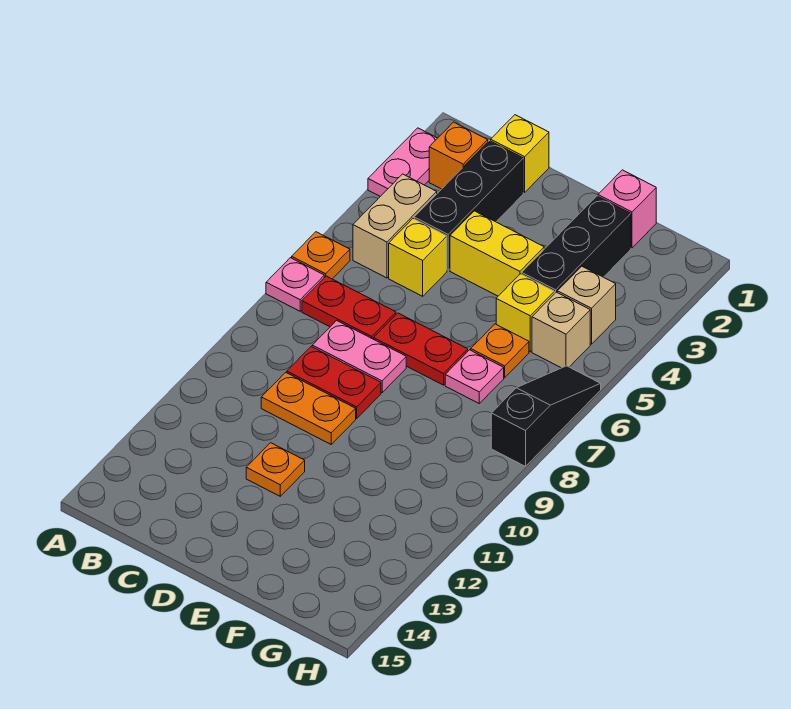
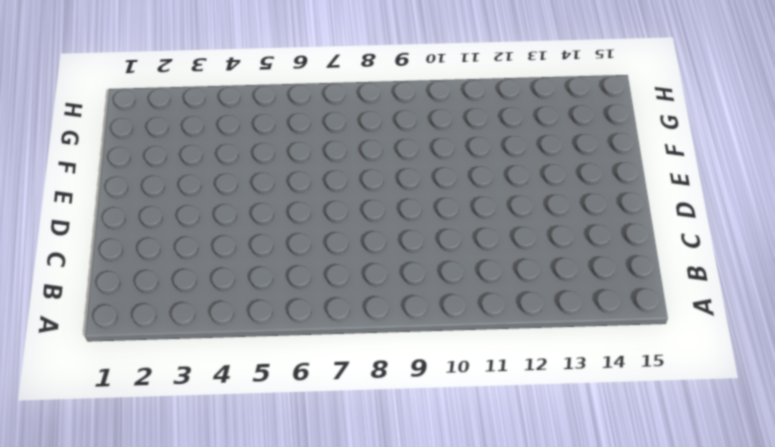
none -> pink 1x2 plate [368,128,437,196]
none -> orange 1x1 plate [292,232,350,279]
none -> pink 1x1 plate [266,258,324,311]

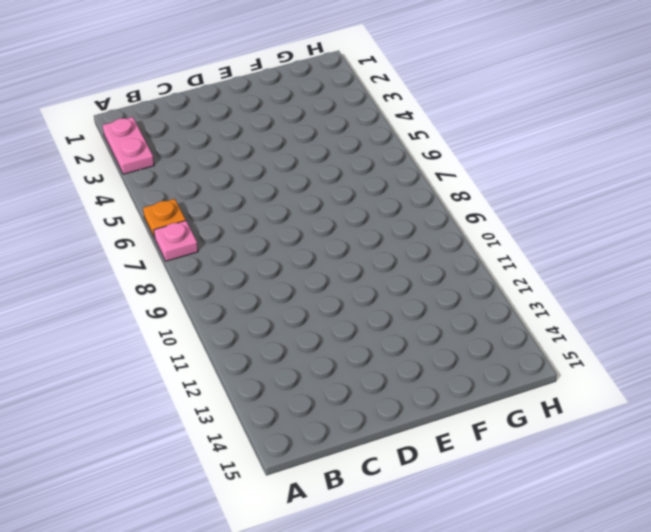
none -> orange 1x1 brick [429,122,488,189]
none -> tan 1x2 brick [353,174,437,278]
none -> red 1x2 plate [302,276,396,339]

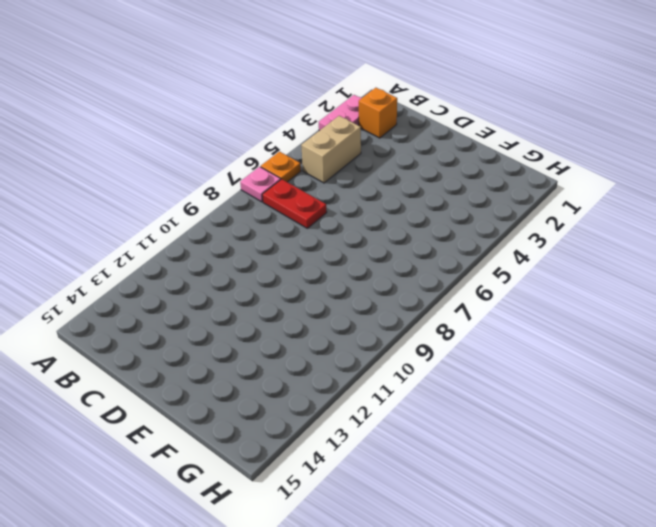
none -> yellow 1x1 brick [491,115,549,193]
none -> black 1x3 brick [414,141,523,270]
none -> yellow 1x1 brick [389,219,447,296]

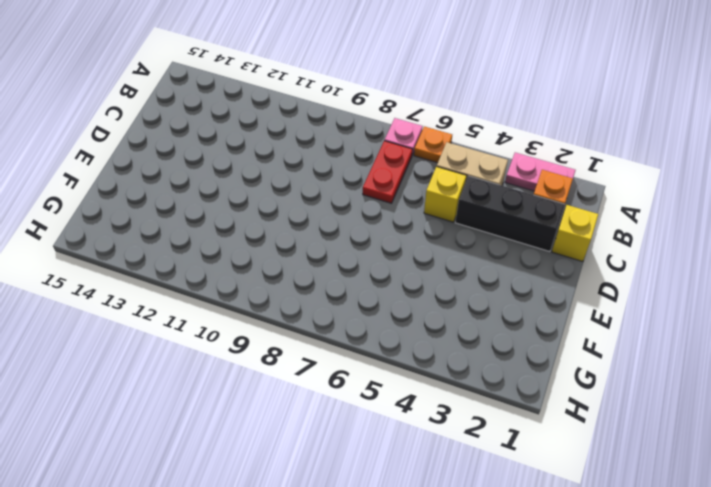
none -> pink 1x2 plate [312,321,406,392]
none -> red 1x2 plate [287,347,381,418]
none -> orange 1x2 plate [261,372,356,444]

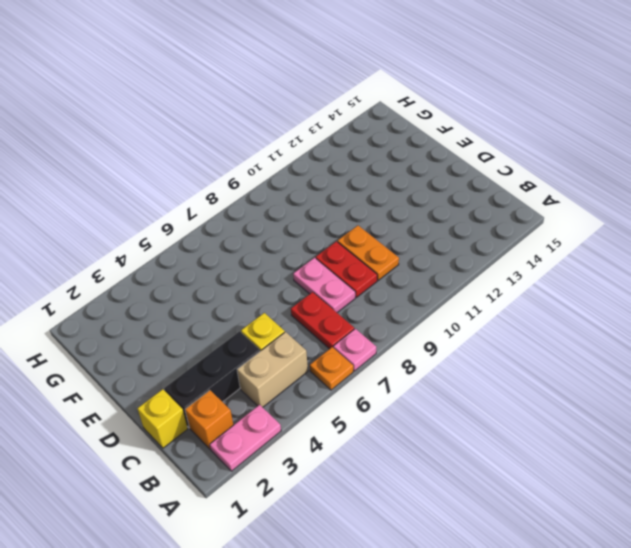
none -> yellow 1x2 brick [450,211,544,296]
none -> red 1x2 plate [374,313,468,385]
none -> orange 1x1 plate [246,443,305,496]

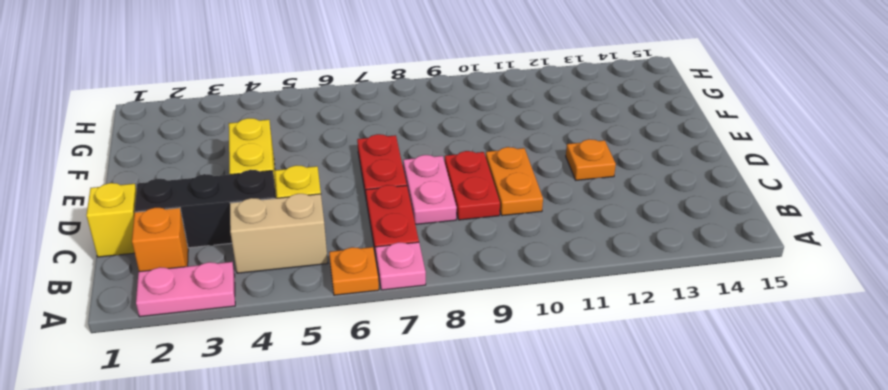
none -> pink 1x1 brick [598,170,656,248]
none -> black 1x3 brick [522,196,631,293]
none -> yellow 1x1 brick [496,274,555,352]

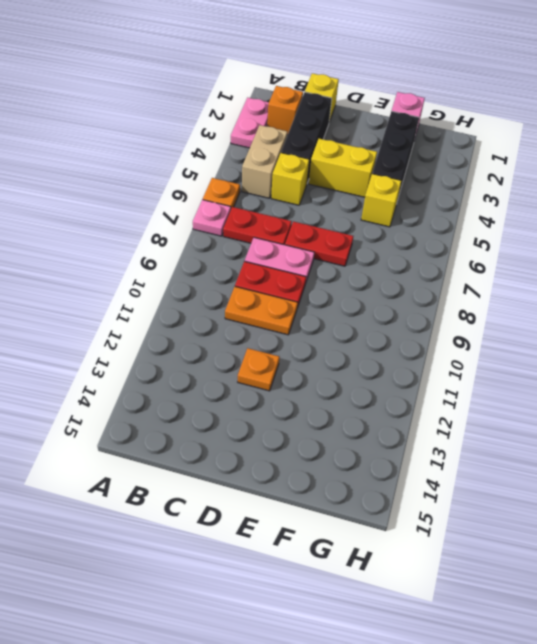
none -> orange 1x1 plate [471,324,529,378]
none -> pink 1x1 plate [445,350,504,403]
none -> tan 1x1 brick [557,266,616,344]

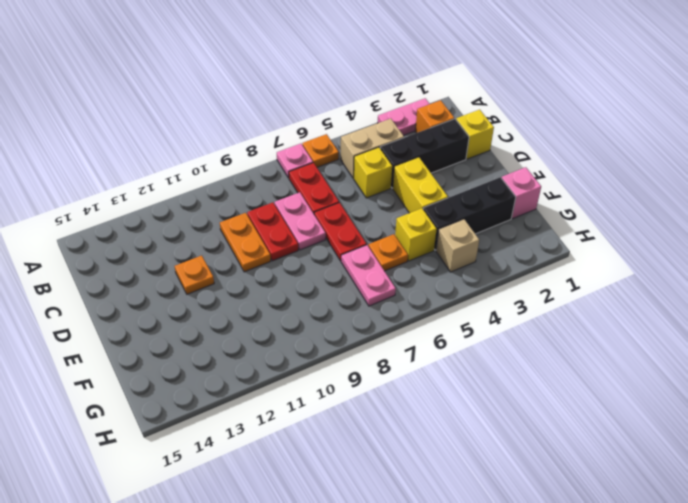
pink 1x2 plate [341,245,396,306] -> pink 1x1 plate [445,350,504,403]
none -> tan 1x1 brick [532,292,590,368]
none -> black 1x3 slope [491,366,601,466]

